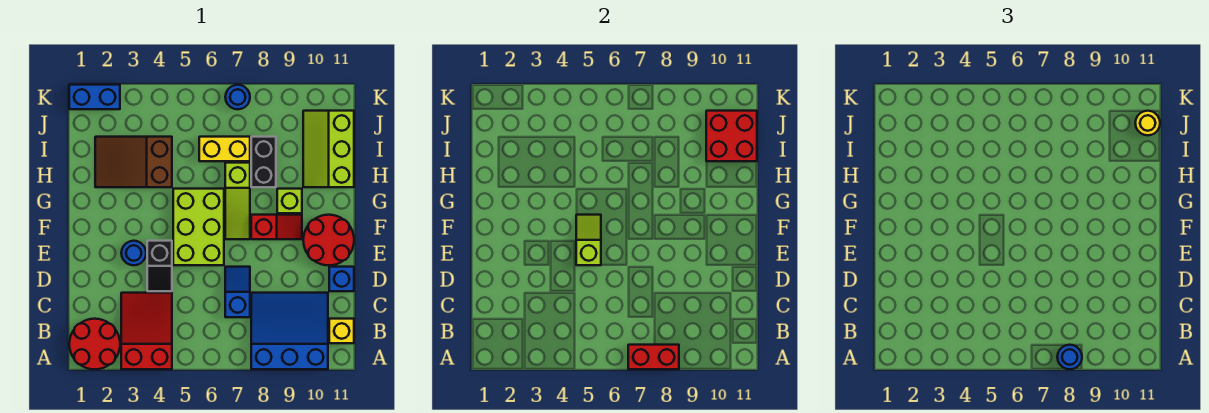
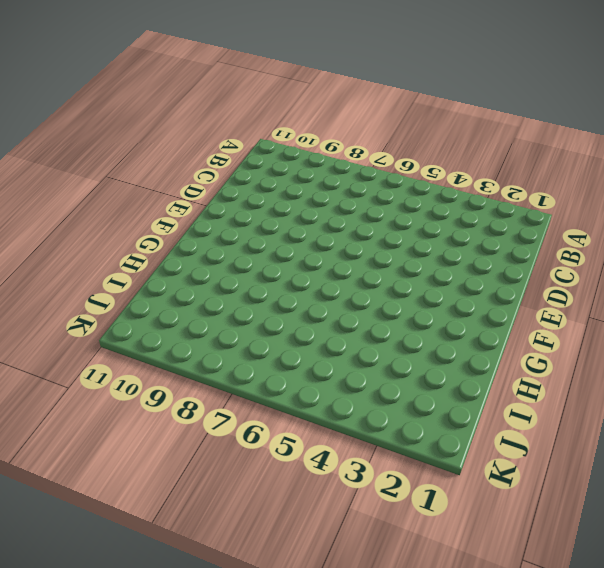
none -> red 2x2 round brick [69,319,120,369]
none -> red 2x3 slope [121,293,172,369]
none -> blue 3x3 slope [251,293,328,369]

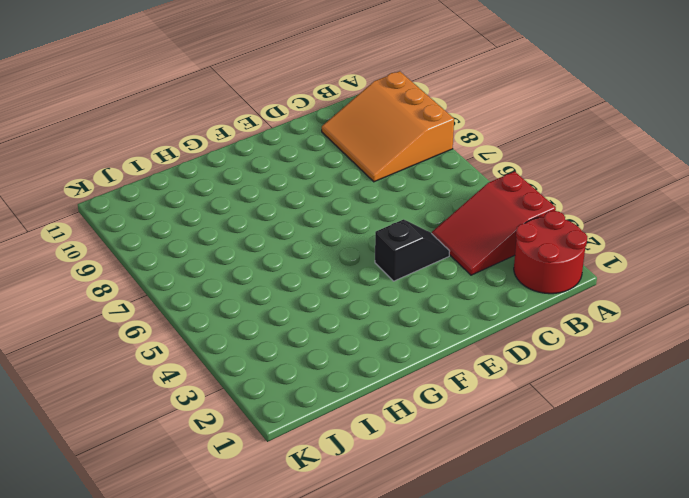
orange 3x3 slope [322,71,454,182] -> blue 3x3 slope [251,293,328,369]
none -> yellow 1x1 brick [329,319,354,343]
none -> blue 1x2 slope [225,267,250,317]
none -> blue 1x1 brick [329,267,354,291]

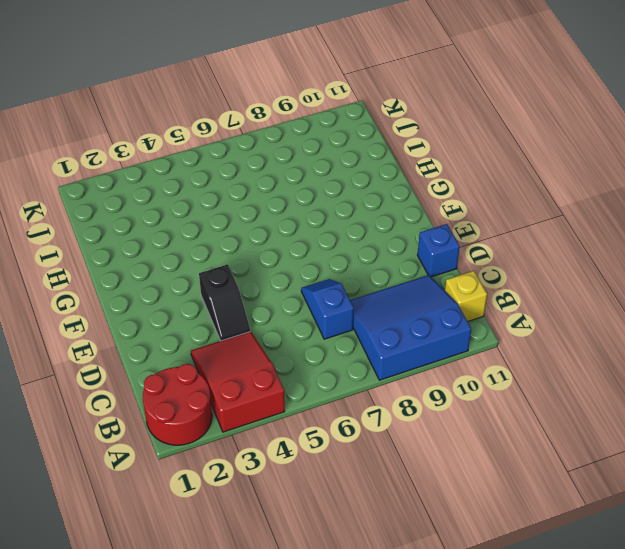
none -> blue 1x1 round brick [121,241,146,265]
none -> lime 2x3 brick [173,189,224,265]
none -> red 2x2 round brick [303,215,354,265]

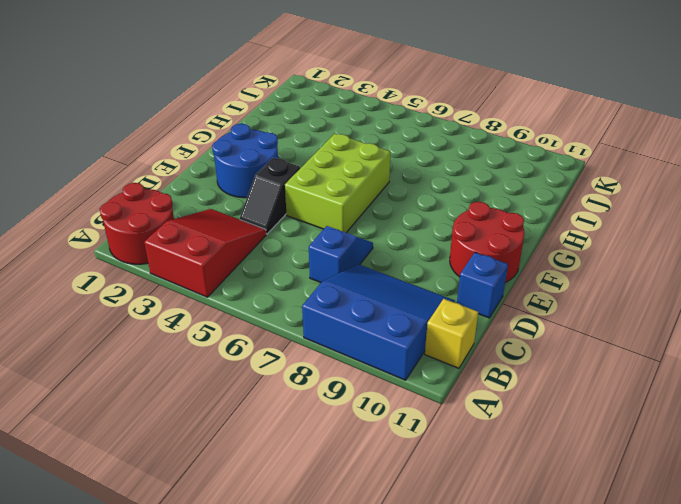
blue 2x2 round brick [212,124,278,198] -> blue 1x1 round brick [121,241,146,265]
none -> lime 1x3 slope [225,163,250,239]
none -> red 1x2 slope [251,215,302,239]
none -> lime 1x1 brick [277,189,302,213]

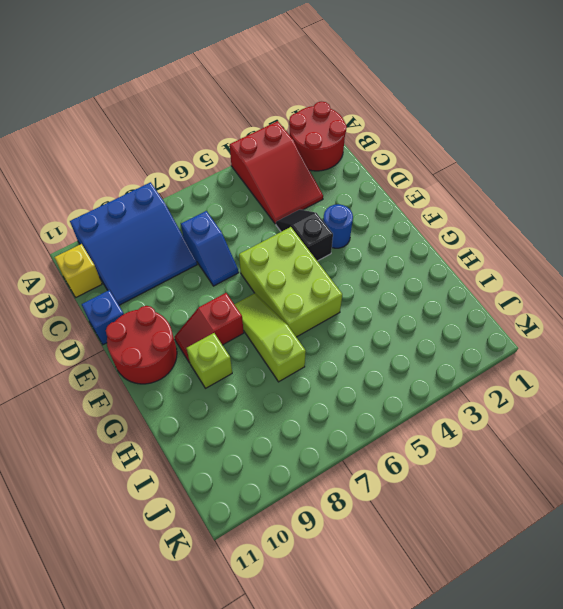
none -> brown 2x3 slope [95,137,172,187]
none -> black 1x2 brick [251,137,276,187]
none -> lime 2x3 slope [303,111,354,187]

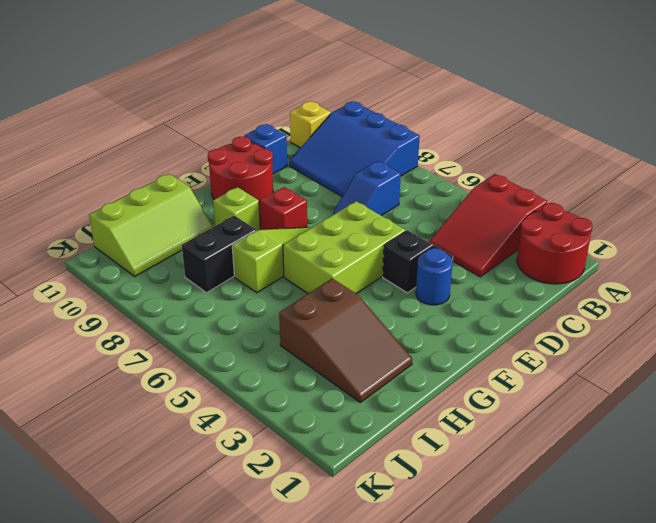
none -> yellow 1x2 brick [199,137,250,161]
none -> blue 1x2 brick [69,85,120,109]
none -> blue 1x1 round brick [225,85,250,109]

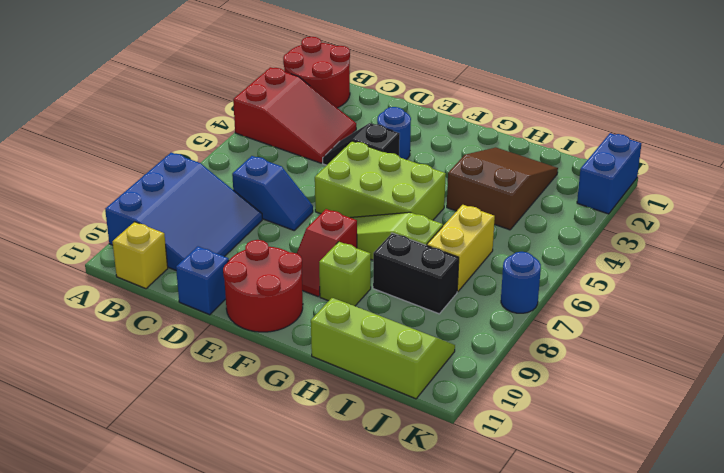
none -> red 1x2 brick [628,345,679,369]
none -> lime 1x2 slope [576,215,601,265]
none -> red 2x2 brick [706,111,757,161]

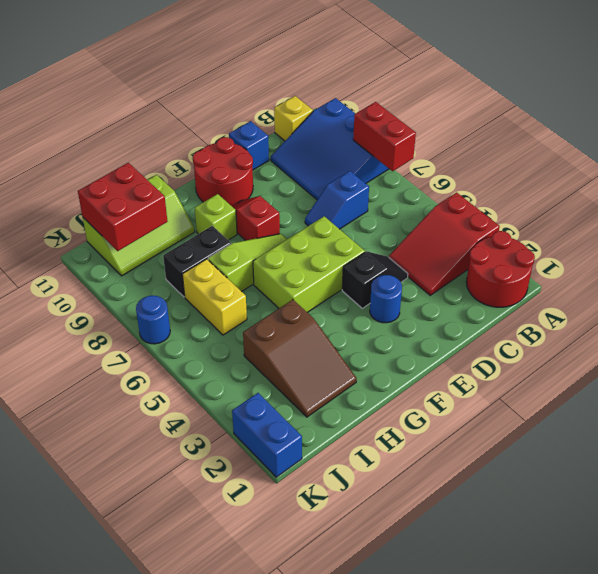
none -> lime 1x2 slope [576,215,601,265]
none -> blue 1x1 round brick [1057,345,1082,369]
none -> yellow 1x1 round brick [1135,111,1160,135]

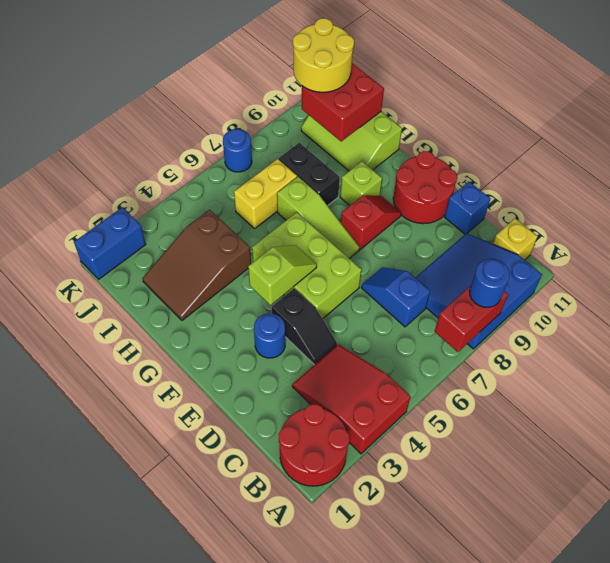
lime 1x2 slope [248,245,317,305] -> lime 1x2 slope turned to [576,215,601,265]
yellow 2x2 round brick [293,18,354,92] -> yellow 1x1 round brick [1135,111,1160,135]

